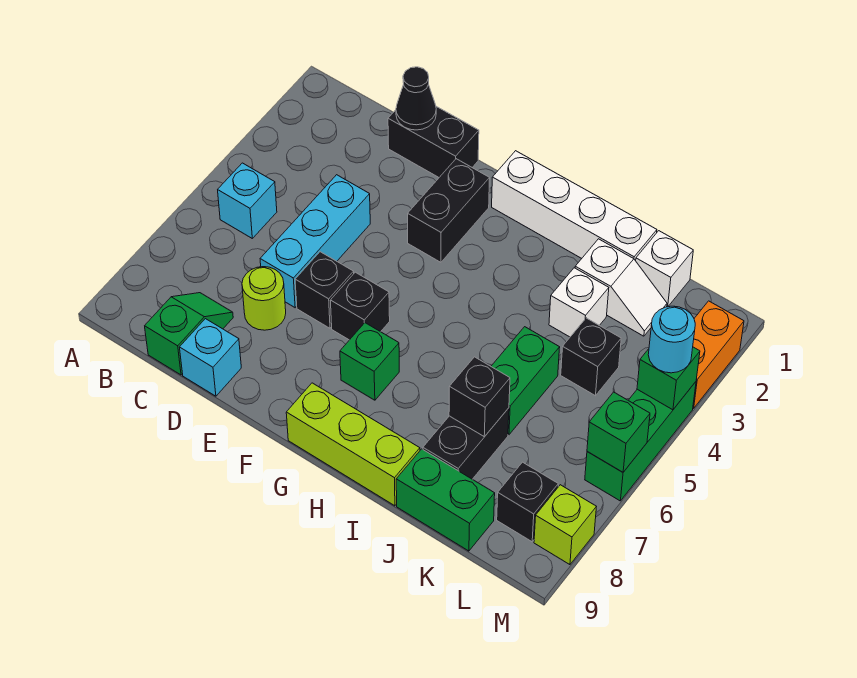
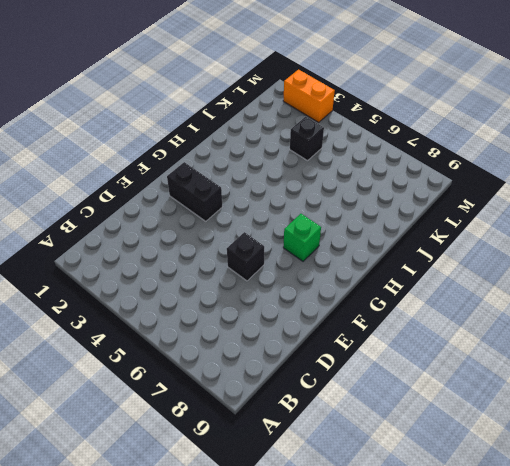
none -> cyan 1x1 brick [218,163,277,238]
none -> green 1x2 slope [145,293,233,375]
none -> black 1x2 brick [388,106,479,177]

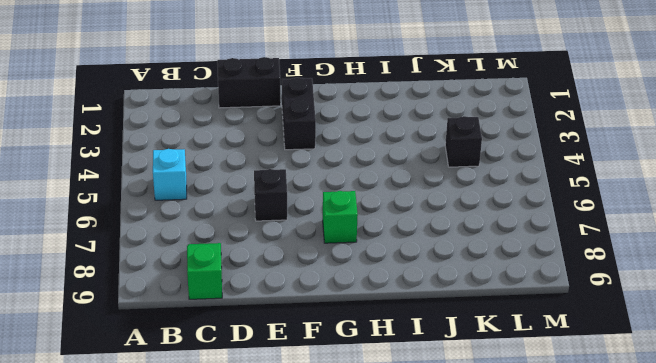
none -> cyan 1x3 brick [260,175,370,308]
none -> lime 1x1 round brick [242,267,286,330]
none -> cyan 1x1 brick [180,319,241,396]

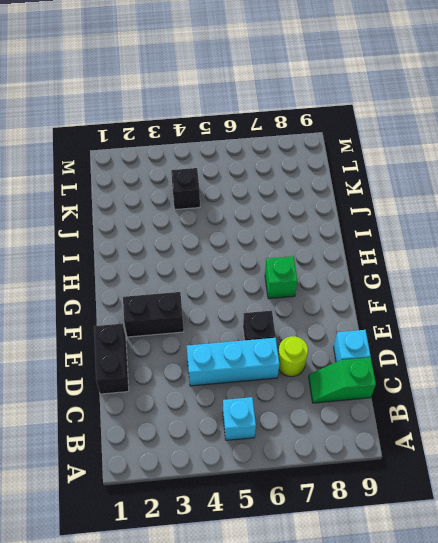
none -> black 1x1 brick [330,272,390,340]
none -> white 1x4 brick [492,151,657,261]
none -> lime 1x3 brick [286,383,420,506]

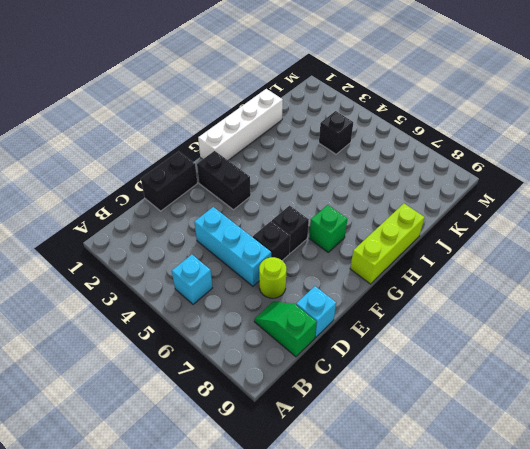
none -> white 1x2 slope [575,239,667,336]
none -> white 1x1 brick [549,268,609,337]
none -> green 1x2 brick [491,327,560,435]

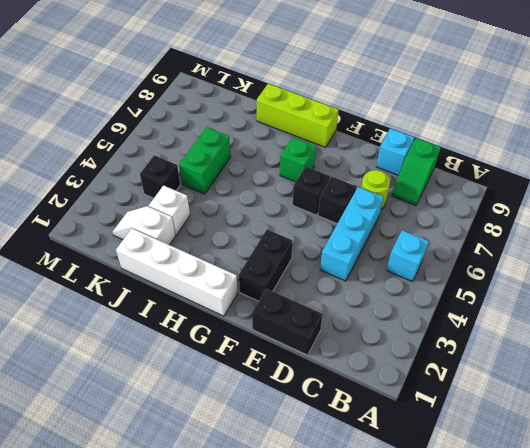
none -> black 1x2 brick [423,408,509,479]
none -> green 1x2 brick [396,449,495,551]
none -> white 1x1 brick [636,231,693,307]

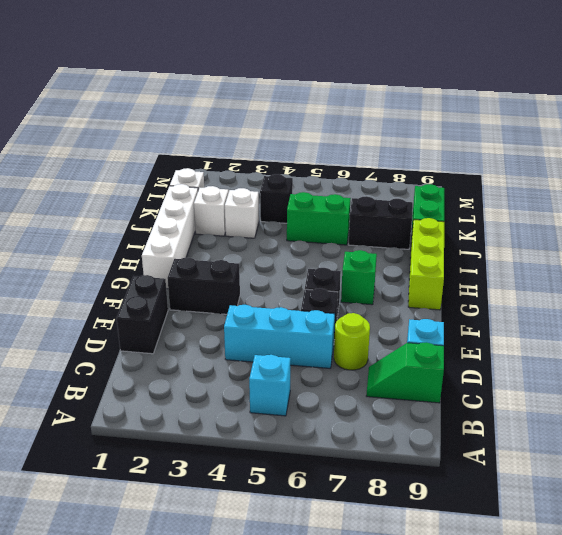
none -> black 1x1 brick [497,462,558,542]
none -> orange 1x2 brick [693,301,744,408]
none -> green 1x3 brick [585,382,696,501]

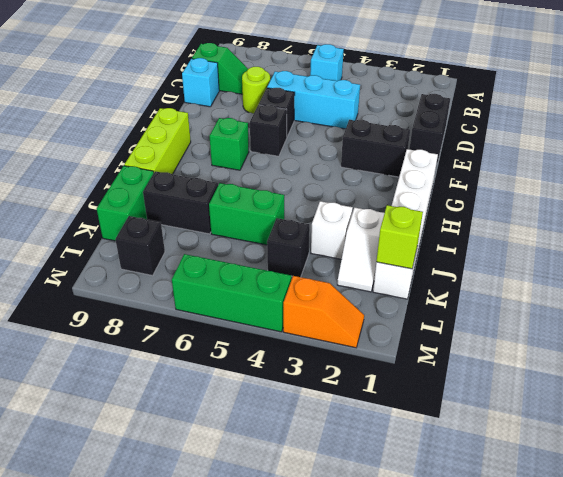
lime 1x1 brick [376,205,423,269] -> lime 1x1 brick moved to [534,485,596,565]
orange 1x2 slope [283,276,364,348] -> orange 1x2 brick [693,301,744,408]
none -> black 1x1 cone [396,67,436,130]
none -> black 1x1 brick [449,357,510,437]
none -> green 1x1 brick [637,347,700,410]

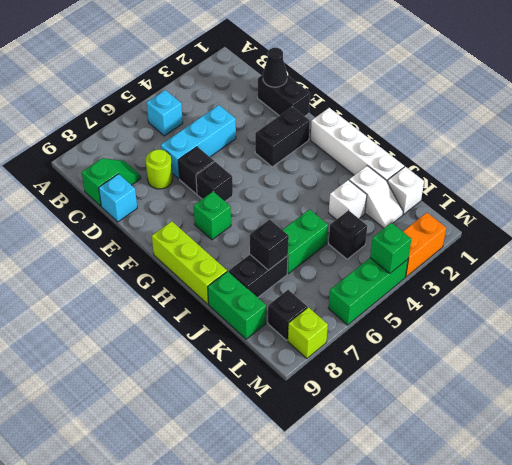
none -> green 1x1 brick [587,392,650,472]
none -> cyan 1x1 round brick [648,306,695,373]

